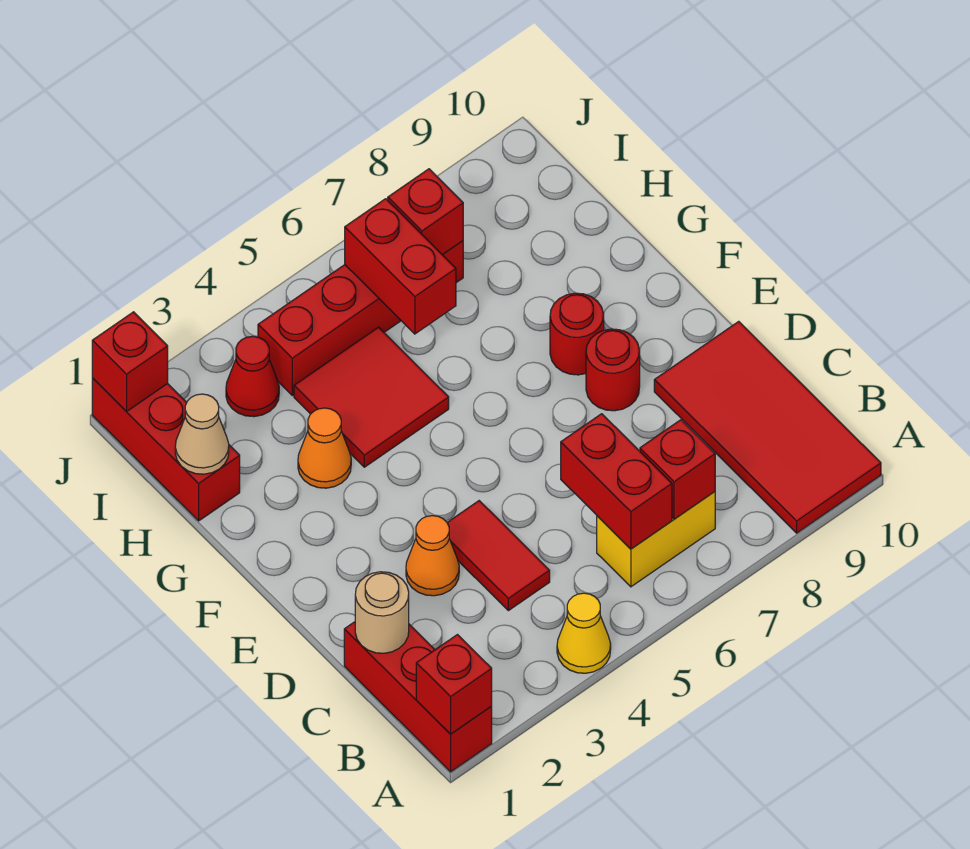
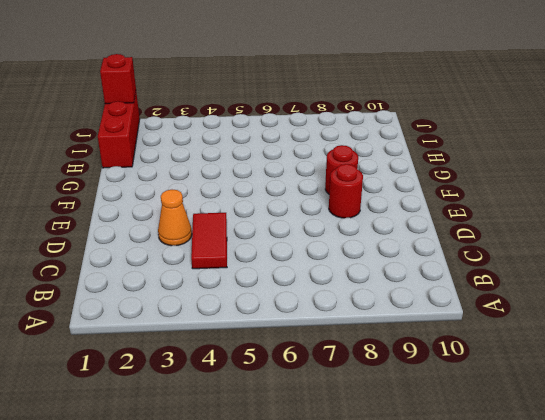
none -> red 1x3 brick [344,622,492,772]
none -> yellow 1x1 cone [557,593,611,673]
none -> red 2x4 tile [654,321,881,533]

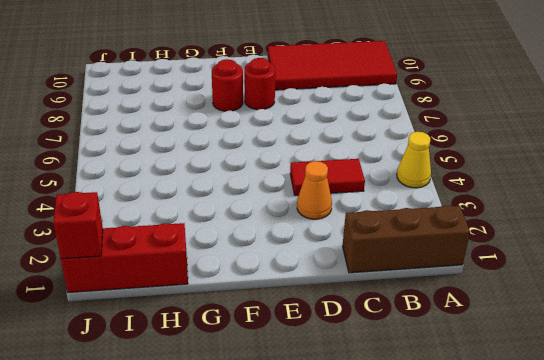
brown 1x3 brick [343,205,470,273] -> red 1x3 brick [344,622,492,772]
none -> yellow 1x2 brick [597,492,715,587]
none -> orange 1x1 cone [298,408,351,488]
none -> red 2x2 tile [294,327,449,467]

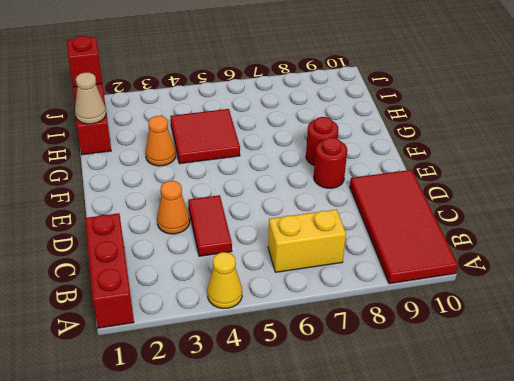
none -> red 1x1 cone [226,336,279,417]
none -> red 1x4 brick [258,241,463,396]
none -> red 1x1 brick [416,635,492,734]

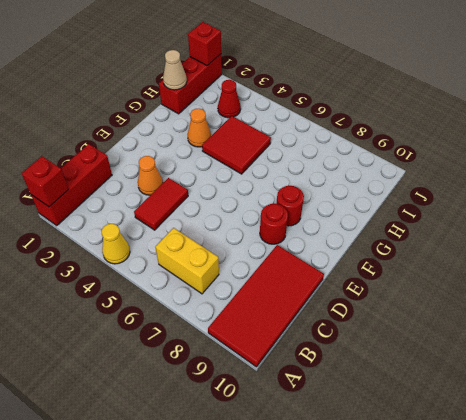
none -> red 1x4 brick [258,241,463,396]
none -> red 1x2 brick [561,414,672,549]
none -> red 1x1 brick [640,420,715,519]

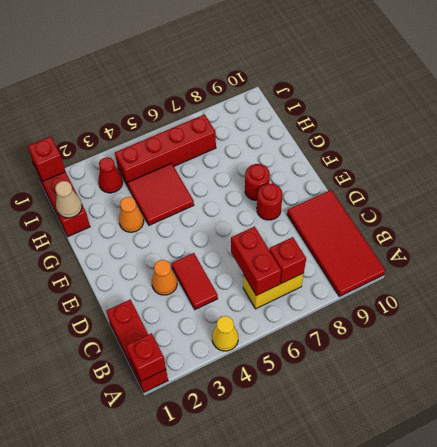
none -> tan 1x1 round brick [355,572,409,653]
none -> red 1x2 brick [345,199,456,334]
none -> red 1x1 brick [388,169,463,255]

